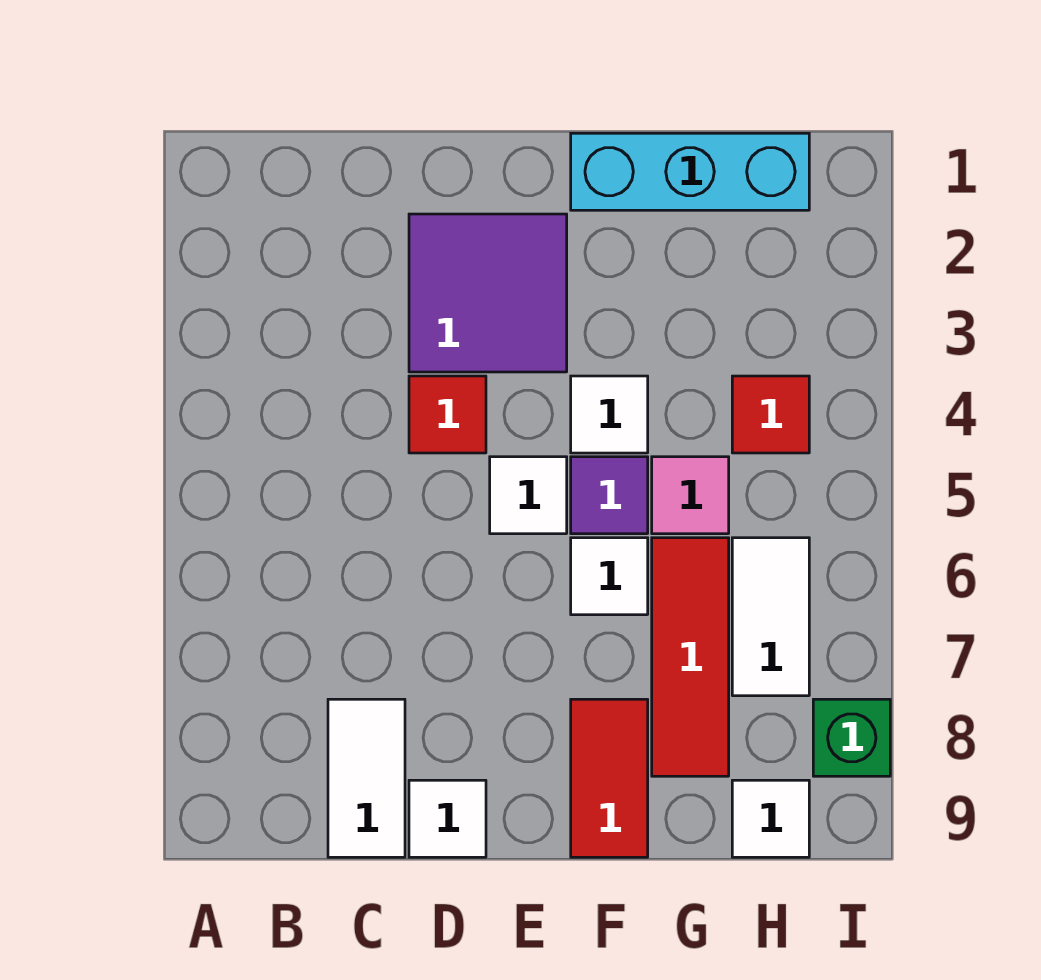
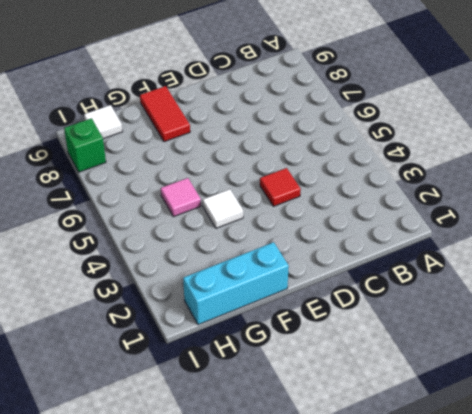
none -> white 1x2 tile [328,699,405,857]
none -> purple 2x2 tile [409,214,567,372]
none -> white 1x1 tile [409,780,486,857]

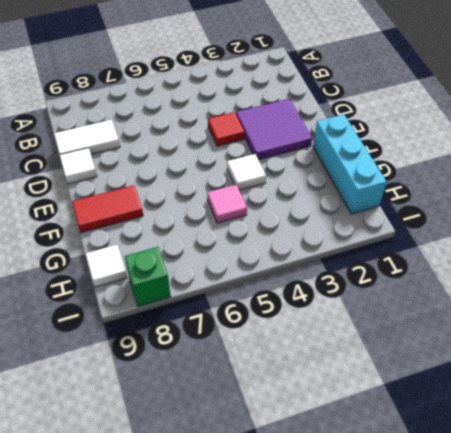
none -> white 1x1 tile [490,457,567,534]
none -> purple 1x1 tile [571,457,648,534]
none -> white 1x1 tile [571,538,648,615]

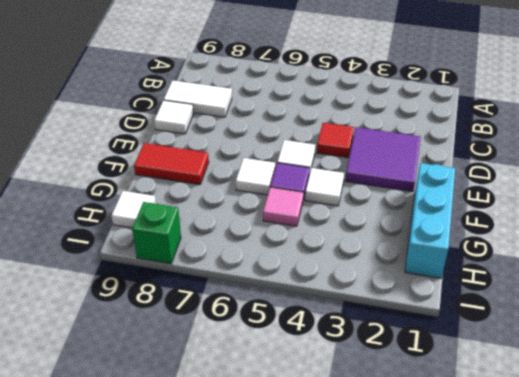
none -> red 1x3 tile [652,538,729,776]
none -> red 1x1 tile [732,376,809,453]
none -> white 1x2 tile [732,538,809,696]

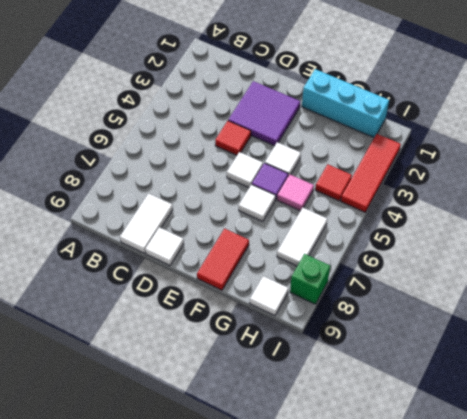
red 1x3 tile [341,134,401,212] -> red 1x3 tile moved to [652,538,729,776]

